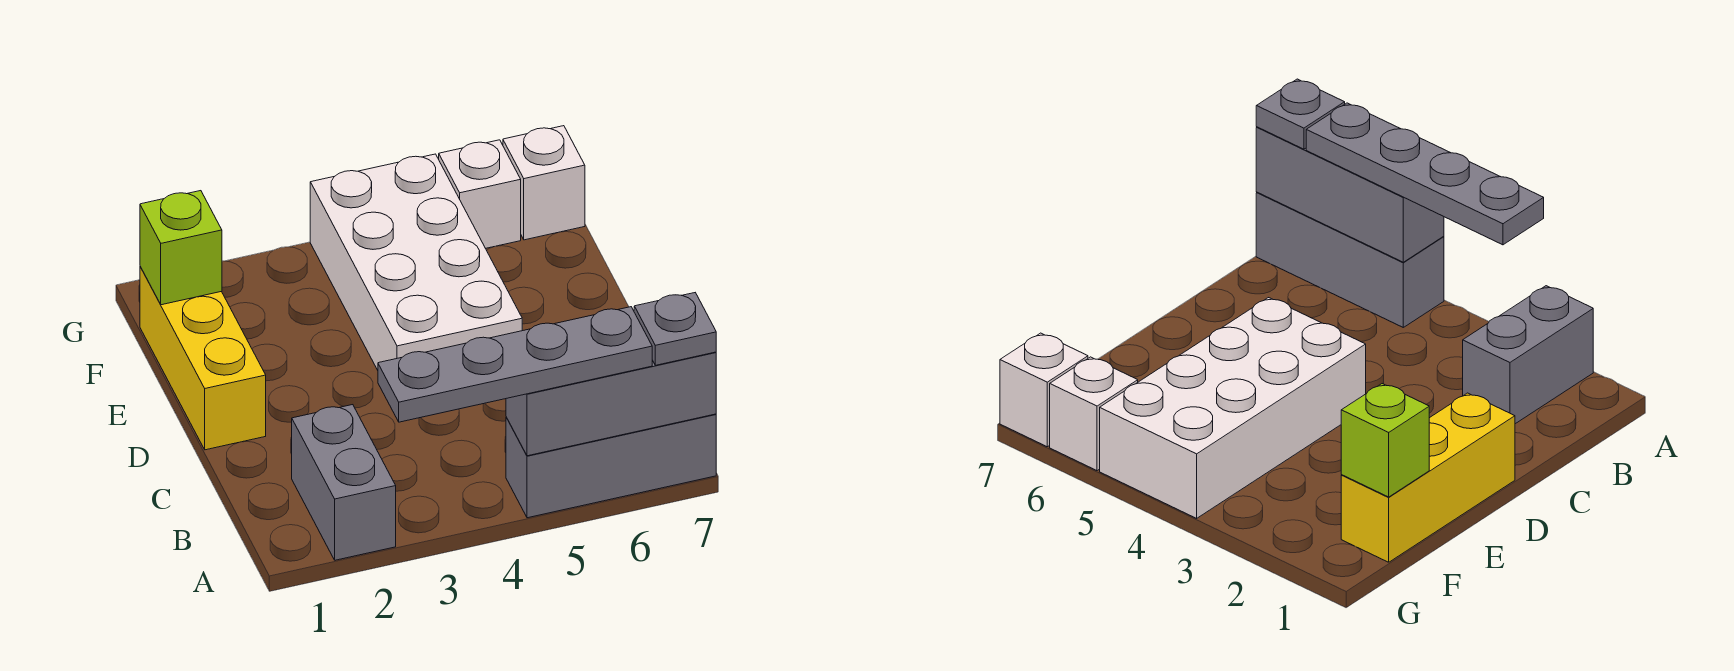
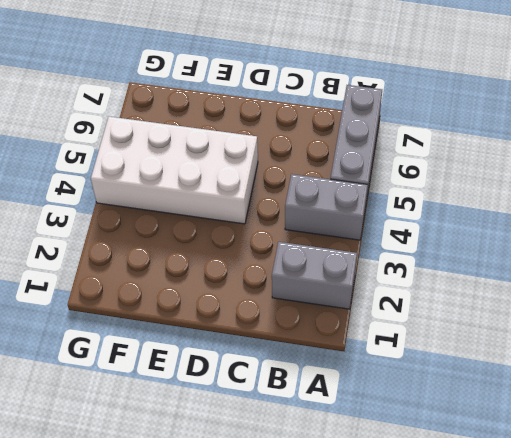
grey 1x2 brick [285,174,368,240] -> none
none -> yellow 1x3 brick [140,267,266,450]
none -> white 1x1 brick [439,140,521,248]

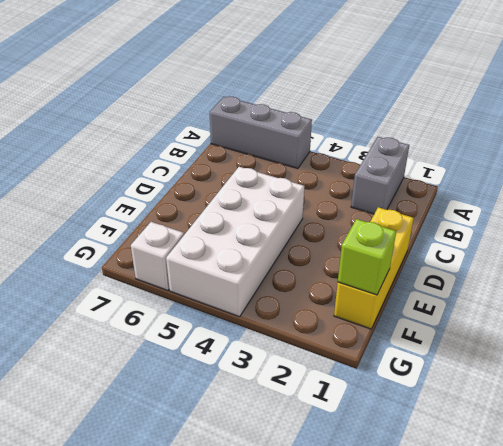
none -> white 1x1 brick [503,126,585,240]
none -> grey 1x3 brick [506,352,716,456]

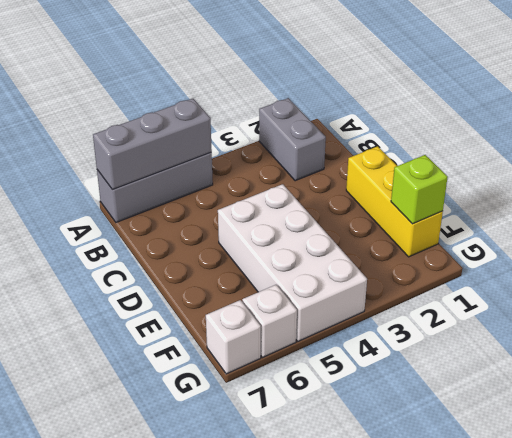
none -> grey 1x4 plate [378,307,652,422]
none -> grey 1x1 plate [634,293,716,365]

